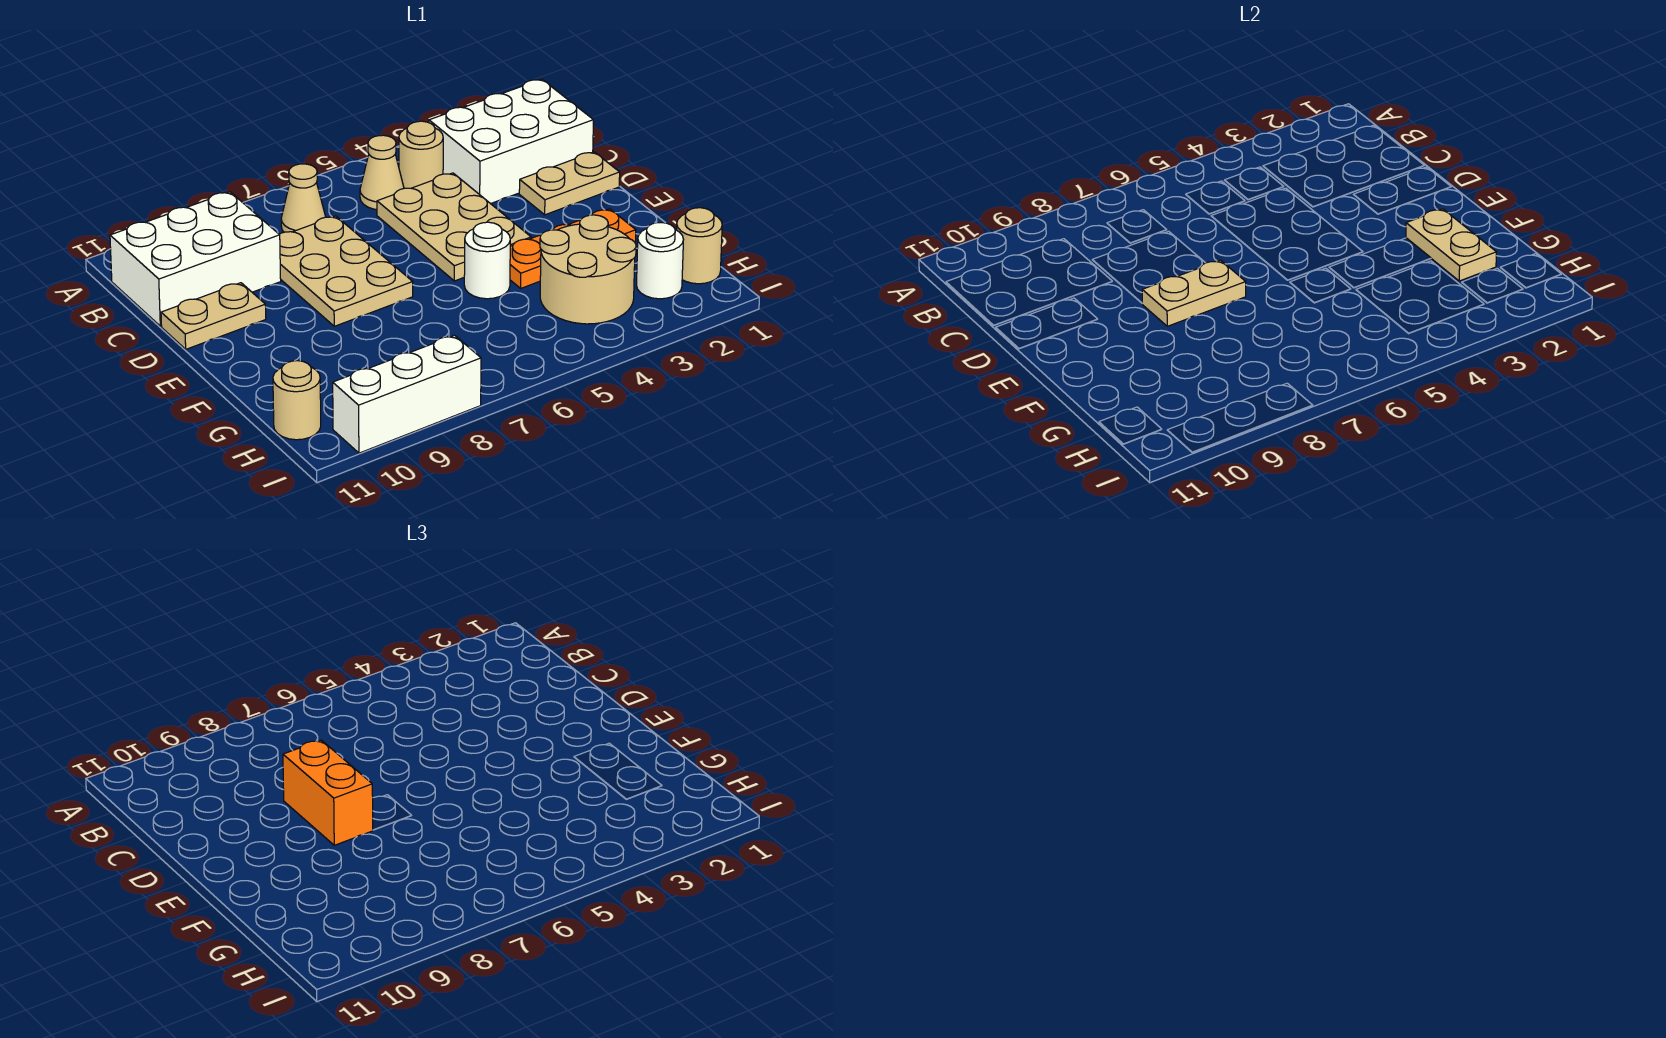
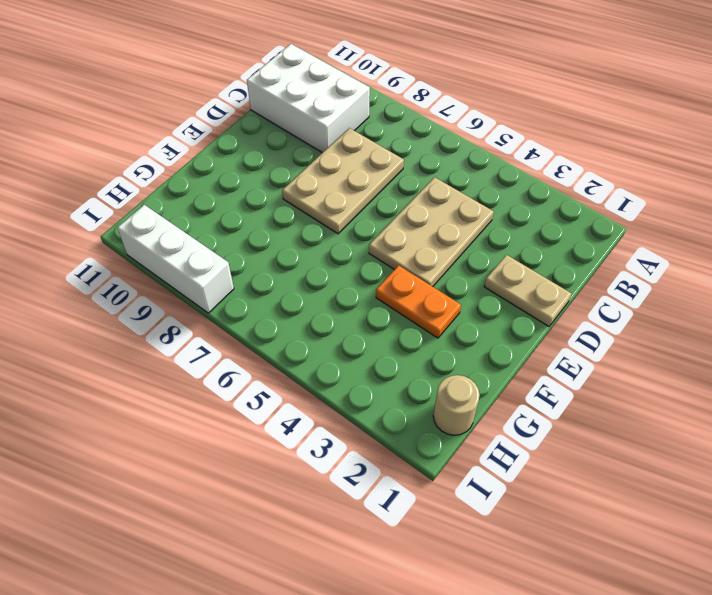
orange 1x2 plate [376,265,461,338] -> orange 1x3 plate [510,209,636,288]
none -> white 2x3 brick [429,79,593,204]
none -> tan 1x1 round brick [399,121,443,188]
none -> tan 1x1 cone [360,135,404,210]

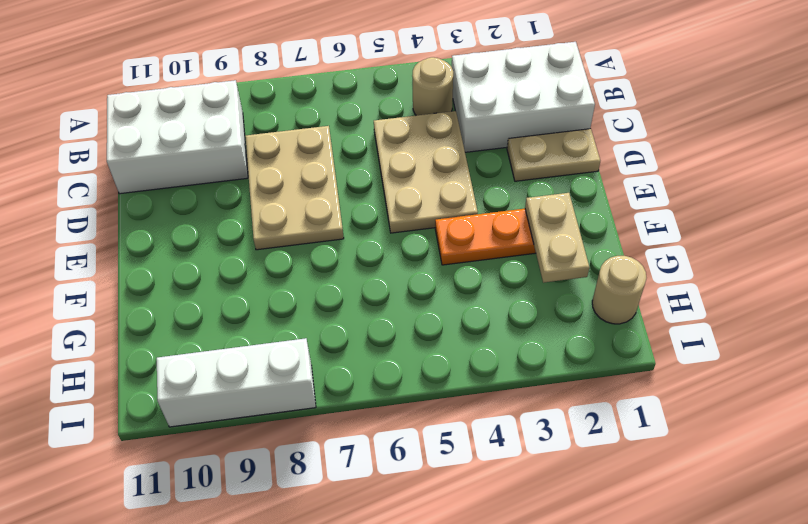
none -> tan 1x1 cone [360,135,404,210]
none -> tan 1x1 cone [281,164,325,232]
none -> tan 1x2 plate [161,283,266,349]

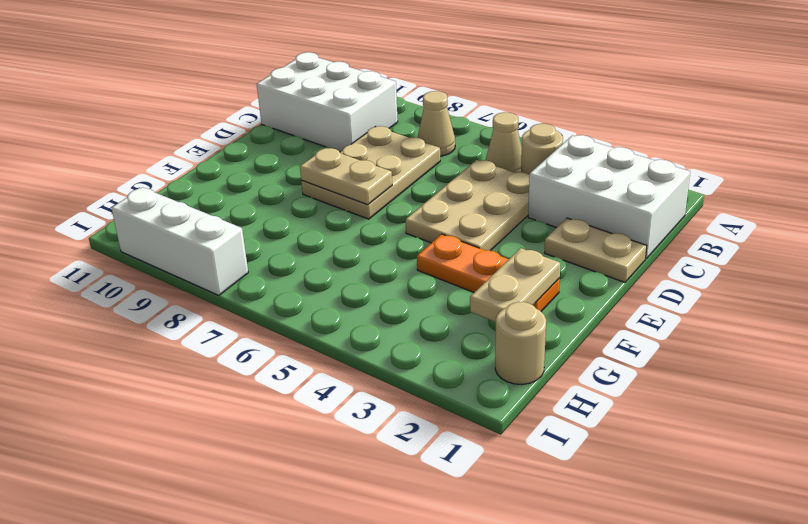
none -> tan 1x2 plate [161,283,266,349]
none -> white 1x1 round brick [464,222,510,299]
none -> tan 2x2 round brick [540,215,636,324]

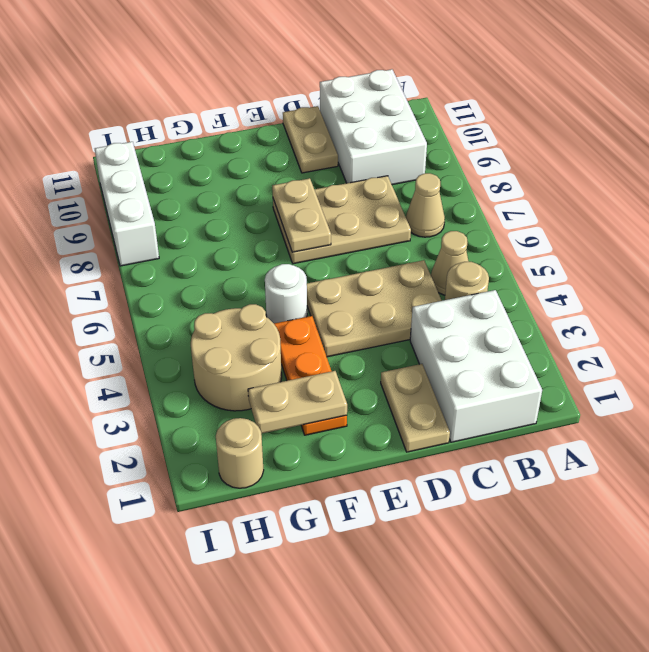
none -> white 1x1 round brick [637,223,684,299]
none -> tan 1x1 round brick [273,361,321,440]
none -> orange 1x2 brick [283,740,373,845]

